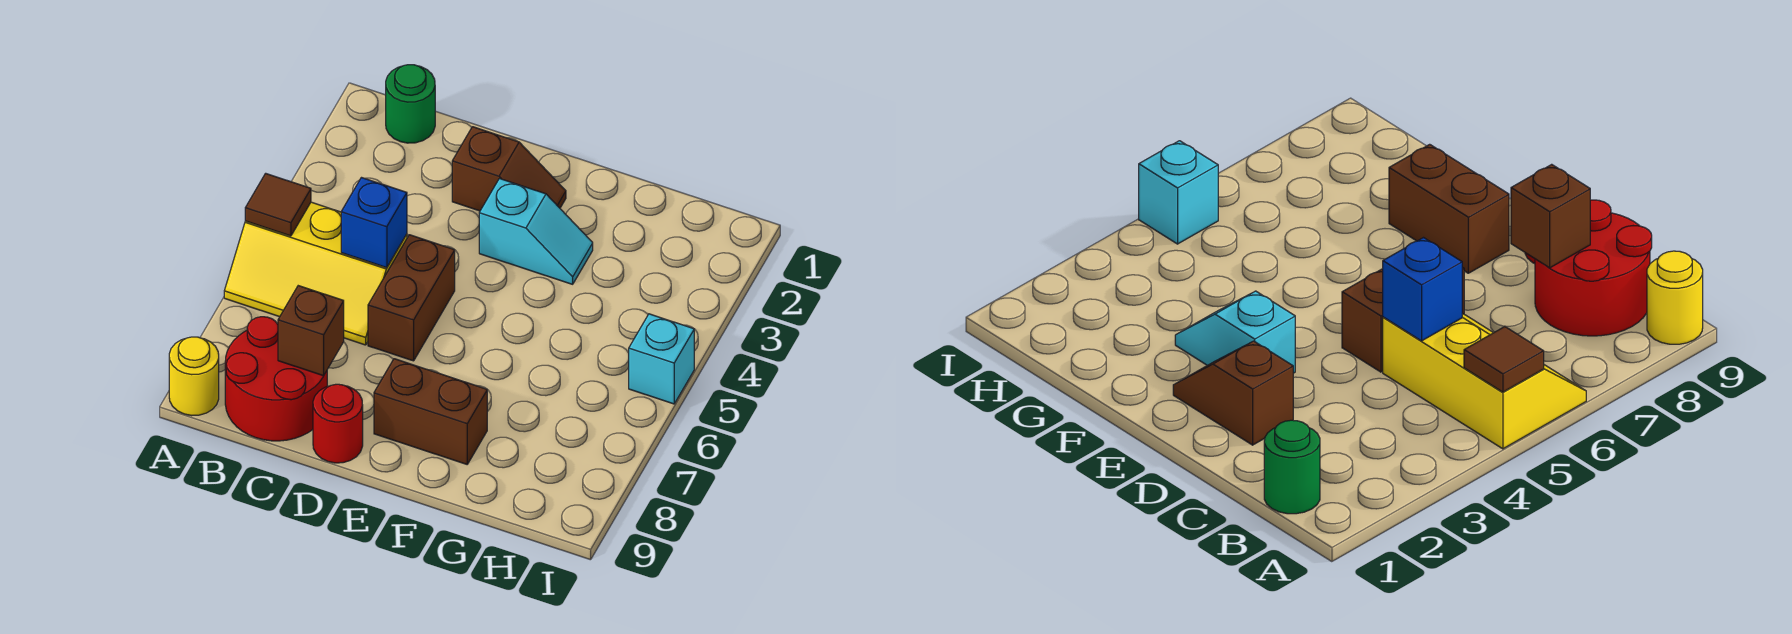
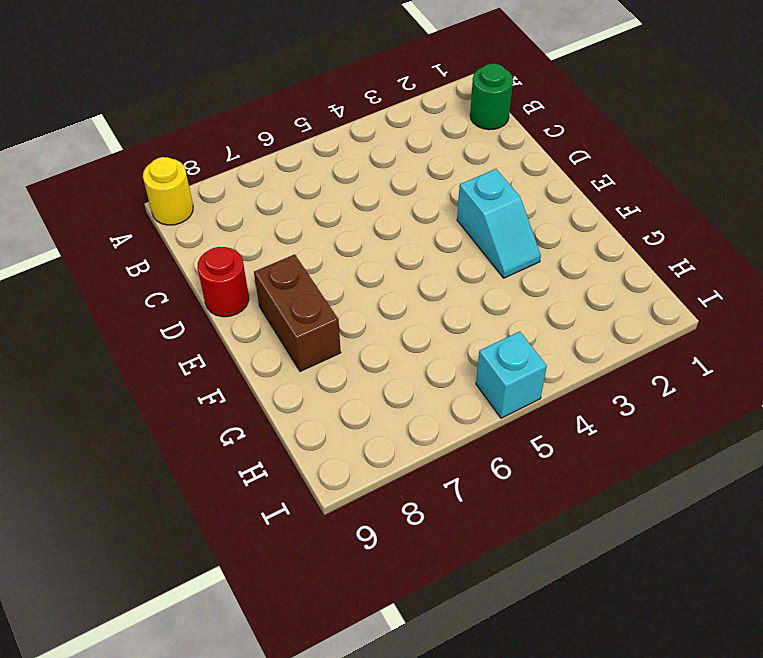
none -> yellow 2x3 slope [224,202,407,345]
none -> red 2x2 round brick [225,317,327,441]
none -> brown 1x2 slope [452,127,566,211]

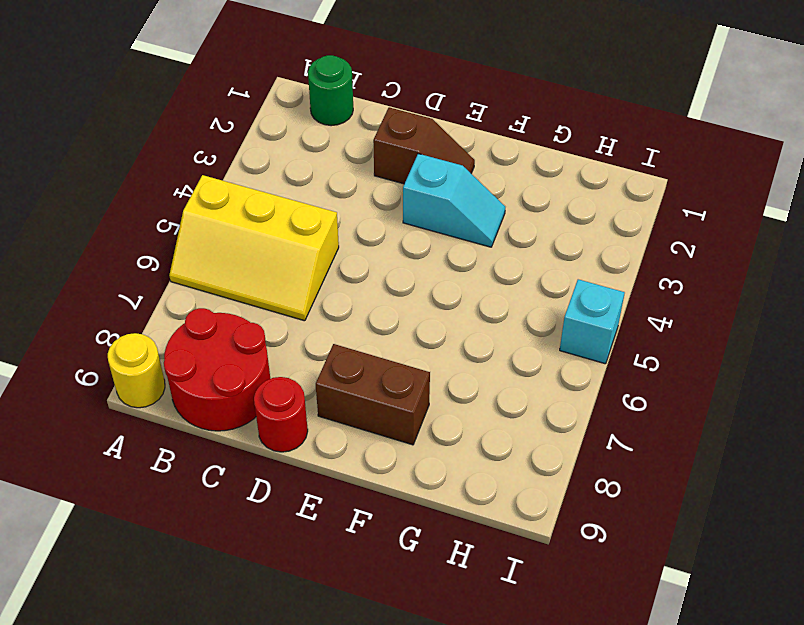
none -> brown 1x2 brick [368,235,455,361]
none -> brown 1x1 tile [245,173,311,236]
none -> blue 1x1 brick [341,178,407,268]

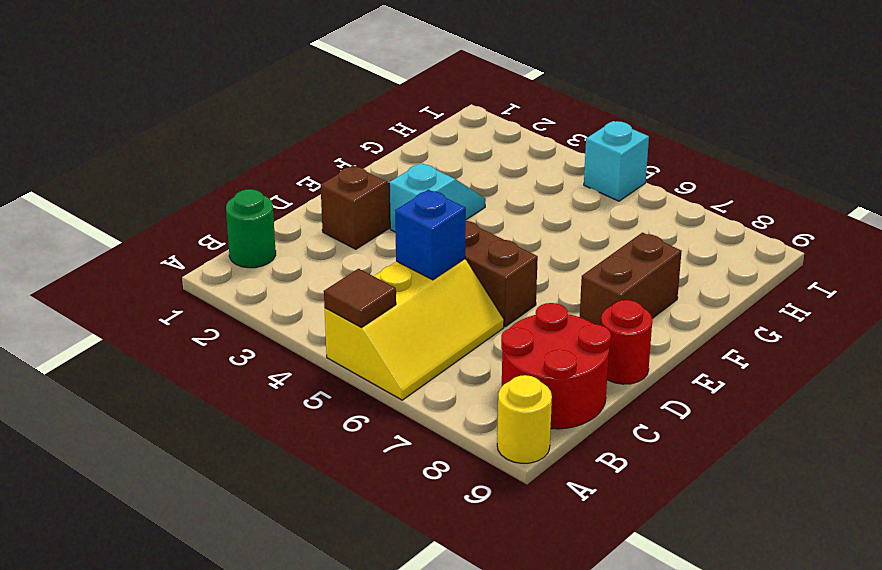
none -> brown 1x1 brick [278,286,344,376]

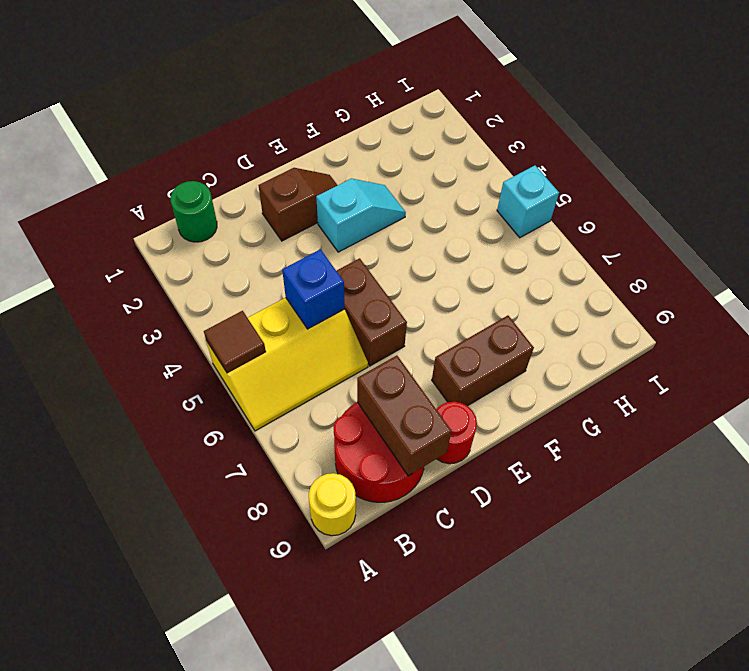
brown 1x2 brick [357,355,452,476] -> brown 1x1 brick [278,286,344,376]

